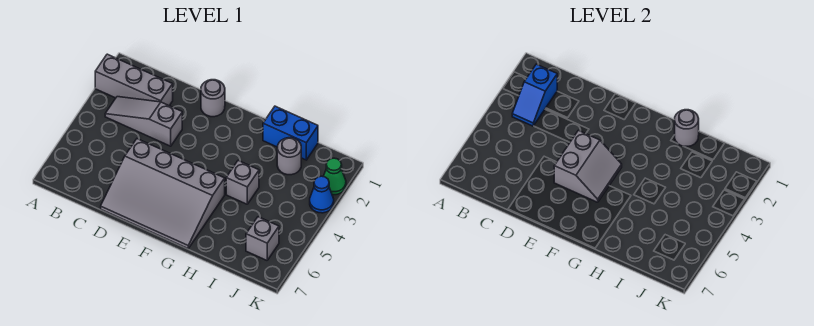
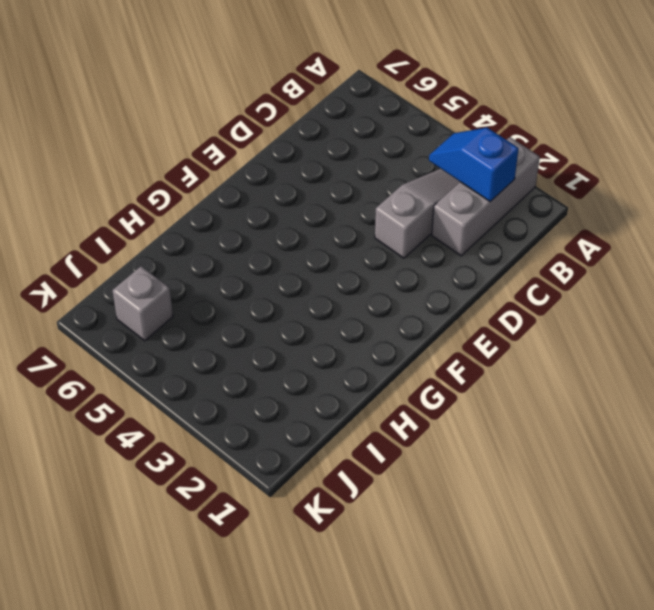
none -> grey 3x4 slope [101,139,225,249]
none -> grey 1x1 round brick [201,80,225,117]
none -> blue 1x2 brick [263,106,318,160]

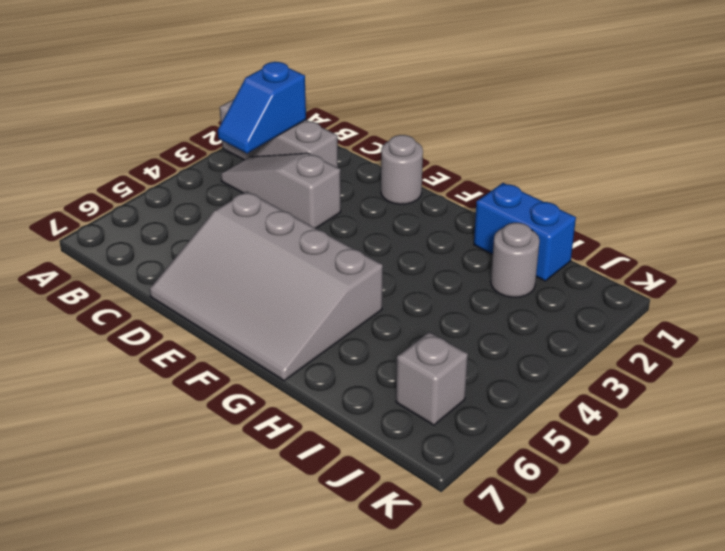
none -> grey 1x1 brick [226,161,259,204]
none -> green 1x1 cone [323,158,346,195]
none -> blue 1x1 cone [310,176,334,213]

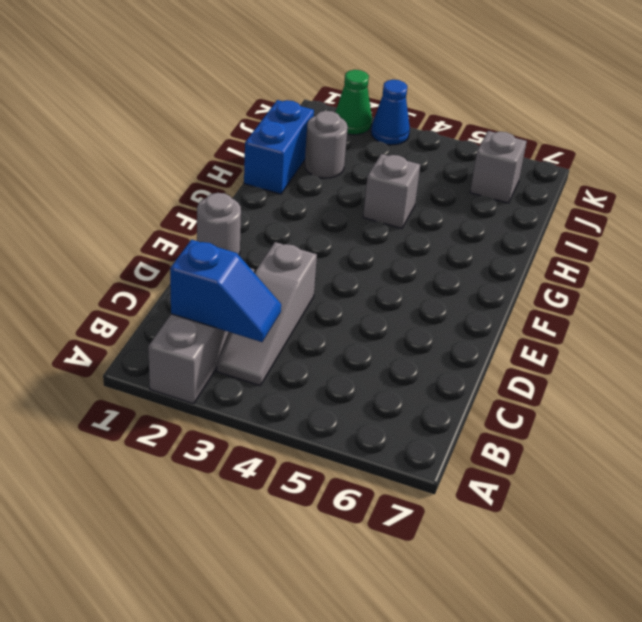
none -> grey 3x4 slope [101,139,225,249]
none -> grey 2x2 slope [554,130,622,202]
none -> grey 1x1 round brick [675,110,699,146]

